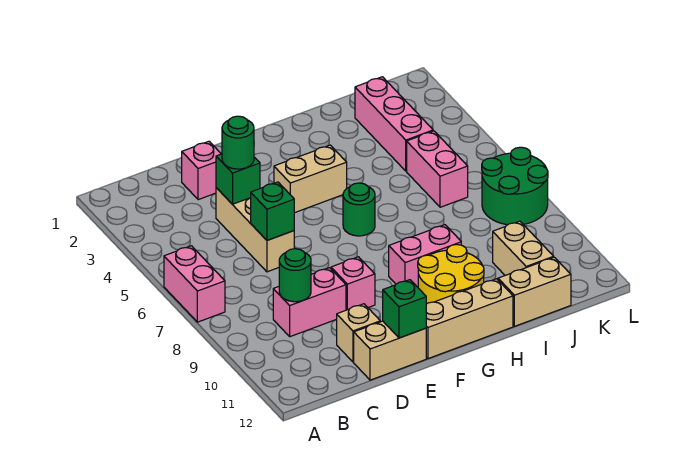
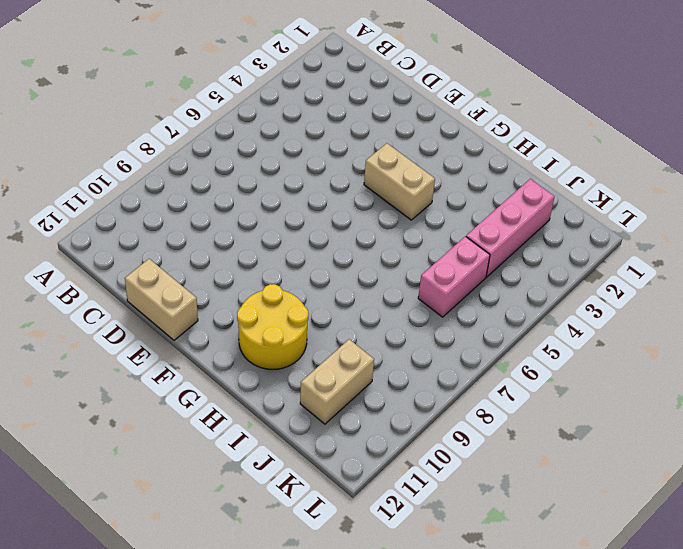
none -> pink 1x2 brick [164,246,225,322]
none -> pink 1x2 brick [273,268,346,337]
none -> pink 1x1 brick [182,141,221,200]

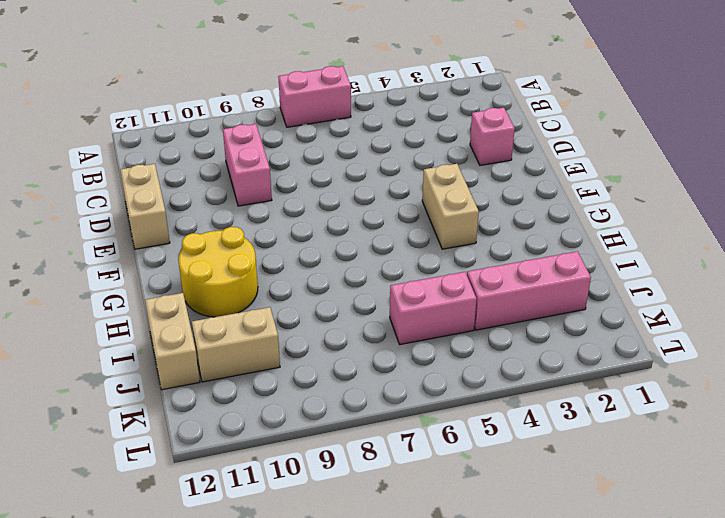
none -> tan 1x3 brick [216,188,294,272]
none -> tan 1x1 brick [336,304,380,362]
none -> pink 1x1 brick [331,257,375,310]

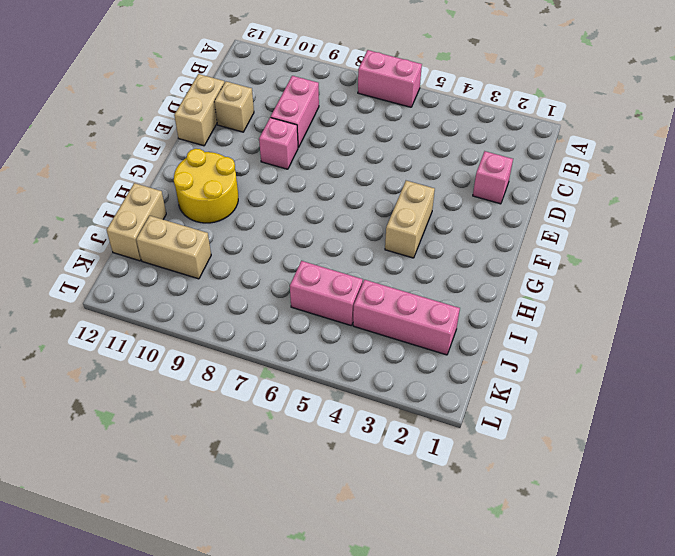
none -> tan 1x3 brick [216,188,294,272]
none -> tan 1x3 brick [426,279,513,359]
none -> green 1x1 round brick [343,183,375,236]

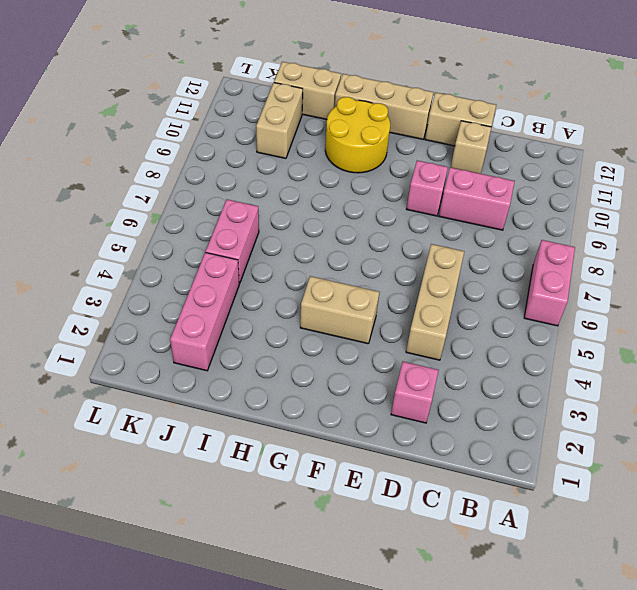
none -> green 1x1 round brick [343,183,375,236]
none -> pink 1x2 brick [389,225,461,287]
none -> green 2x2 round brick [482,147,548,225]

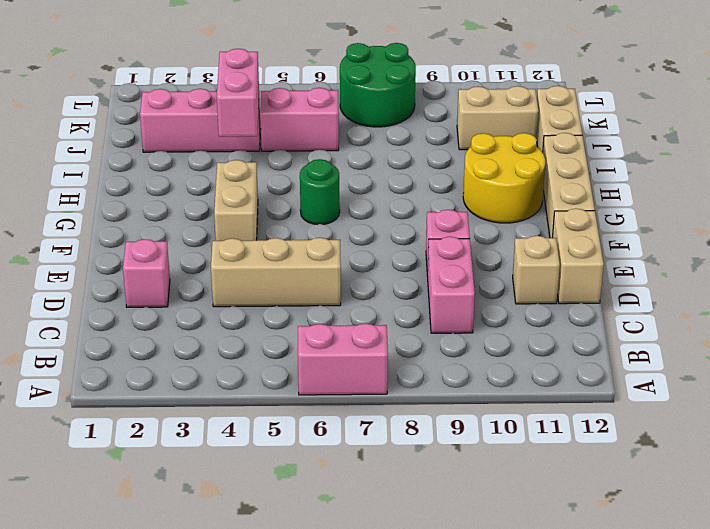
pink 1x2 brick [217,49,259,137] -> pink 1x2 brick moved to [389,225,461,287]
none -> green 1x1 round brick [279,249,311,302]
none -> green 1x1 brick [216,154,260,204]
none -> green 1x1 brick [251,182,294,240]

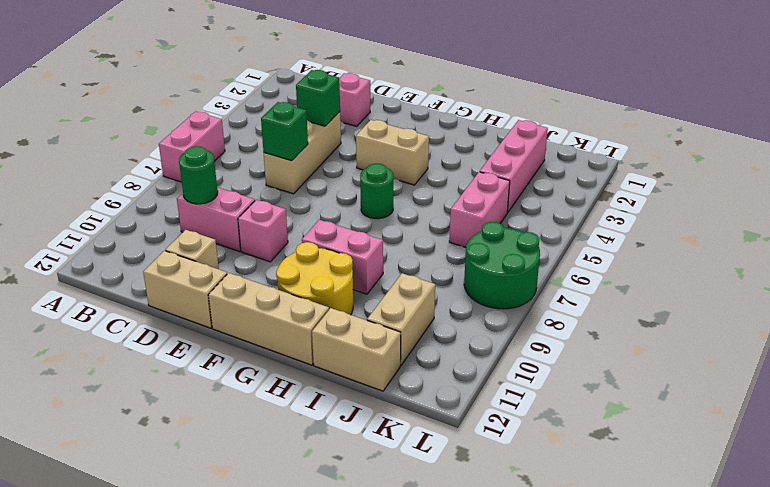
none -> green 1x1 brick [383,280,426,338]
none -> green 1x1 round brick [222,116,254,169]

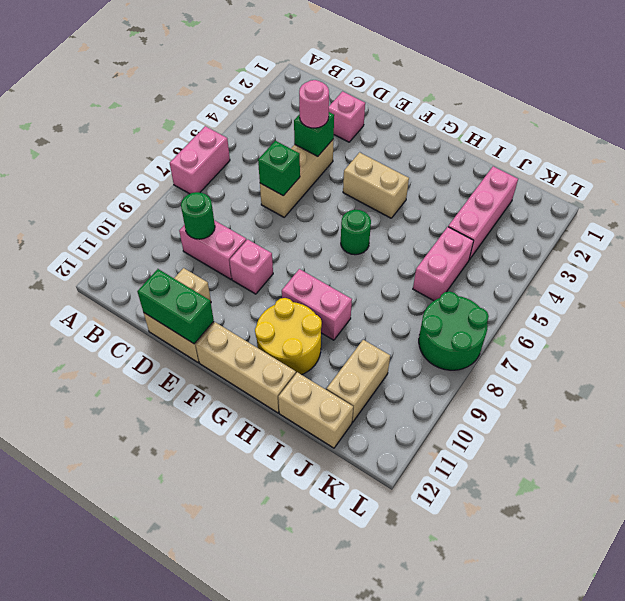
pink 1x1 round brick [299,80,329,128] -> green 1x1 round brick [222,116,254,169]
green 1x2 brick [137,269,214,344] -> green 1x1 brick [383,280,426,338]

